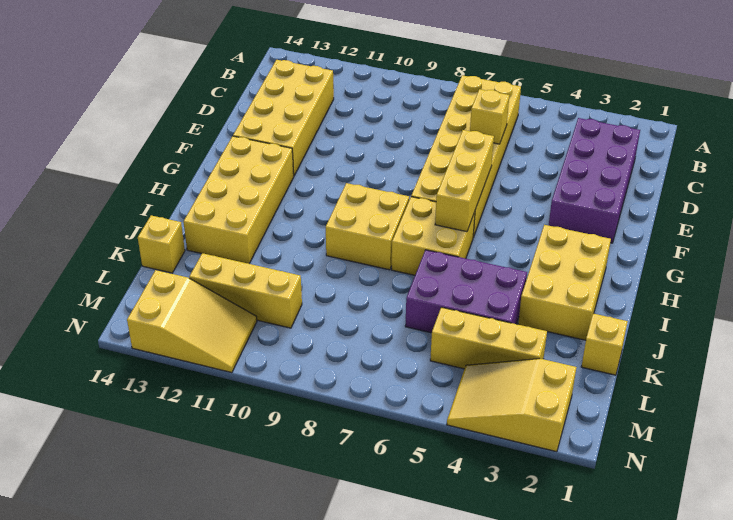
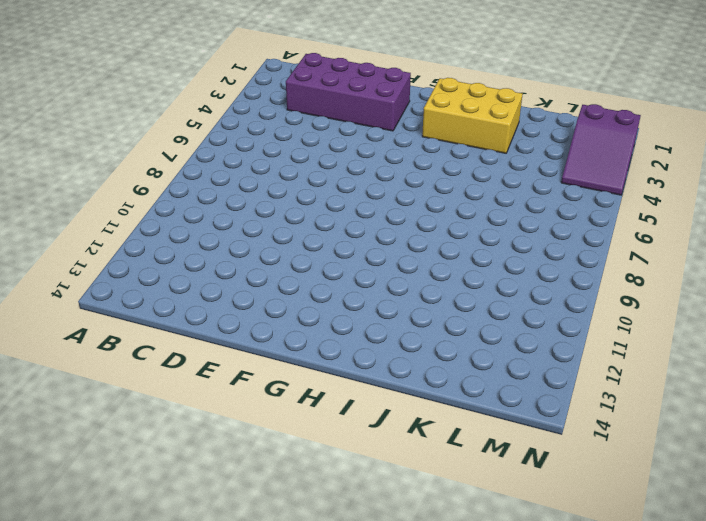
purple 2x3 slope [561,104,641,195] -> yellow 2x3 slope [447,359,577,452]
none -> yellow 2x6 brick [411,75,521,237]
none -> yellow 2x4 brick [233,60,334,176]
none -> yellow 2x4 brick [183,136,294,263]

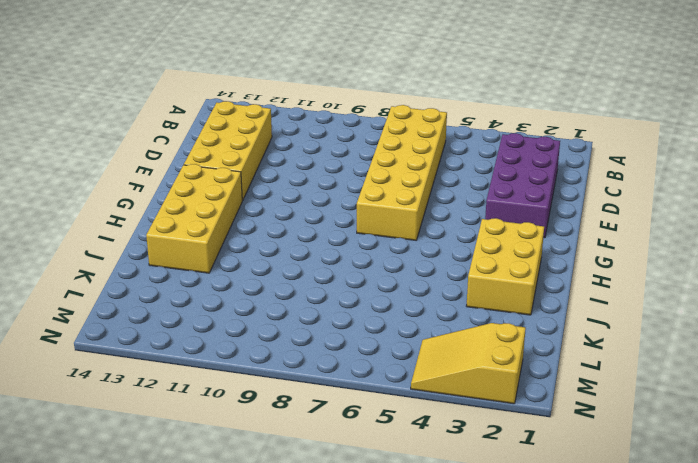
none -> yellow 2x2 brick [392,197,475,275]
none -> yellow 2x2 brick [326,183,409,270]
none -> purple 2x3 brick [405,250,527,333]

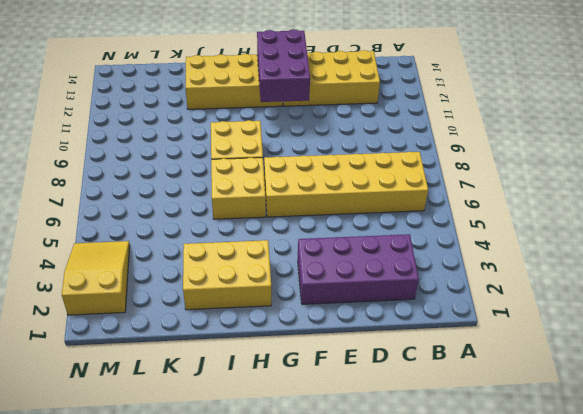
purple 2x3 brick [257,29,310,102] -> purple 2x3 brick moved to [405,250,527,333]
none -> yellow 1x1 brick [581,314,628,375]
none -> yellow 1x1 brick [138,215,185,273]
none -> yellow 1x3 brick [430,307,547,369]

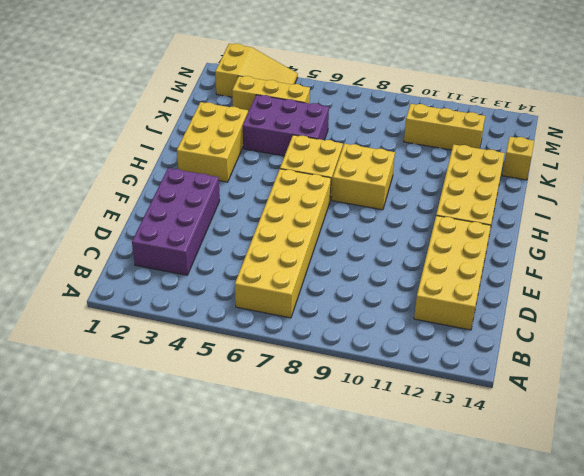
none -> yellow 1x1 brick [581,314,628,375]
none -> yellow 2x3 slope [127,270,257,373]
none -> yellow 1x1 brick [470,89,509,144]

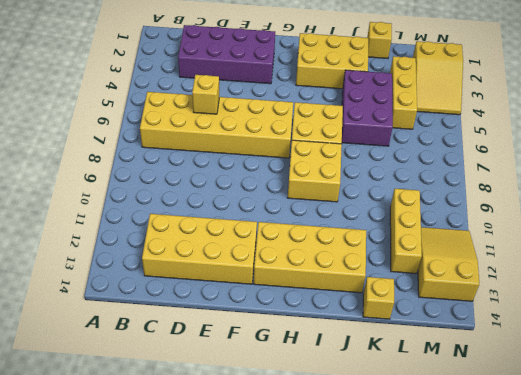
none -> yellow 1x3 brick [435,130,494,232]

